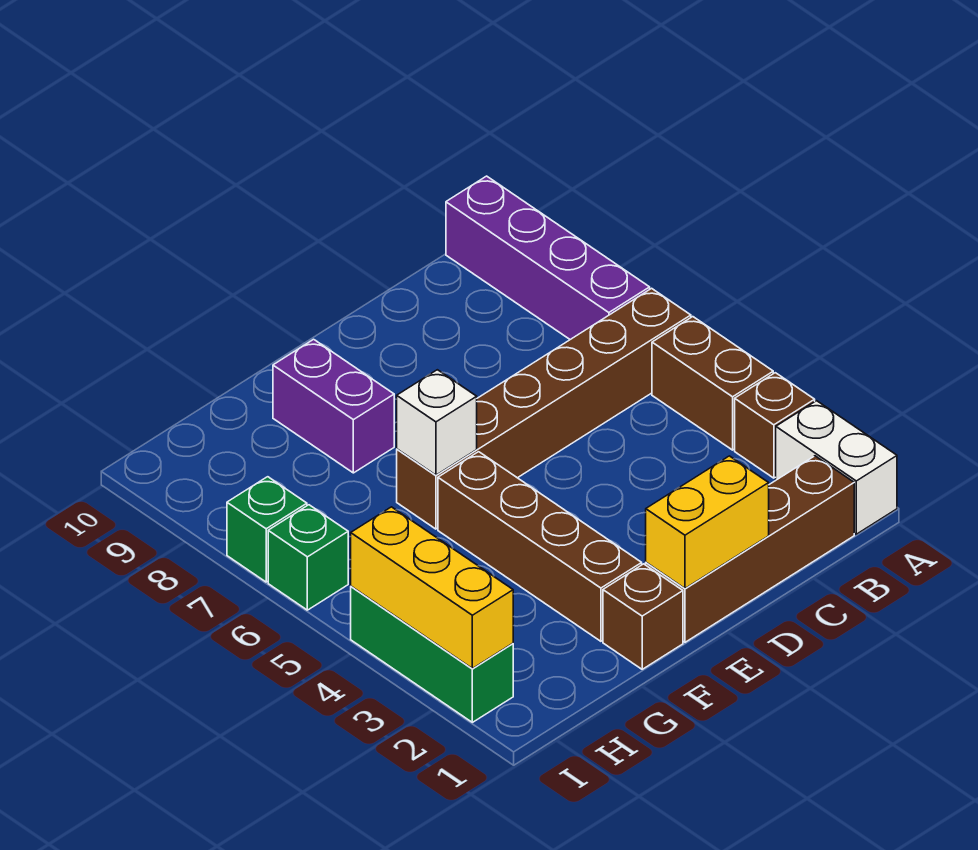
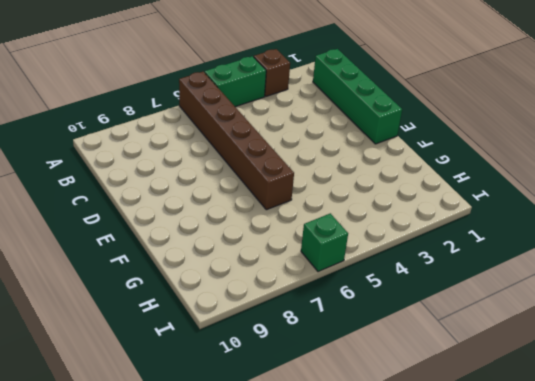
green 1x2 brick [205,56,266,107] -> brown 1x2 brick [652,317,773,450]
green 1x4 brick [313,49,402,144] -> brown 1x4 brick [646,456,854,642]
none -> white 1x2 brick [776,401,897,534]
none -> purple 1x4 brick [446,176,650,340]
none -> brown 1x1 brick [603,564,683,669]

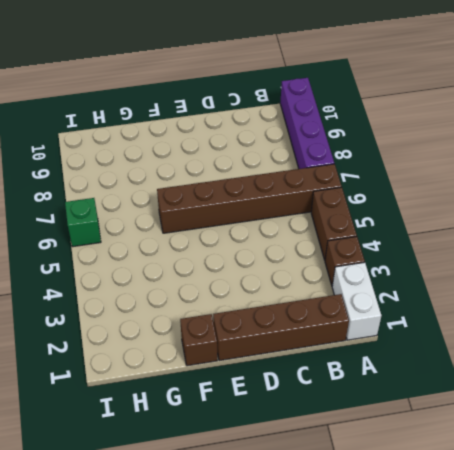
none -> brown 1x4 brick [438,452,642,641]
none -> purple 1x2 brick [273,339,394,473]
none -> green 1x3 brick [351,586,513,722]

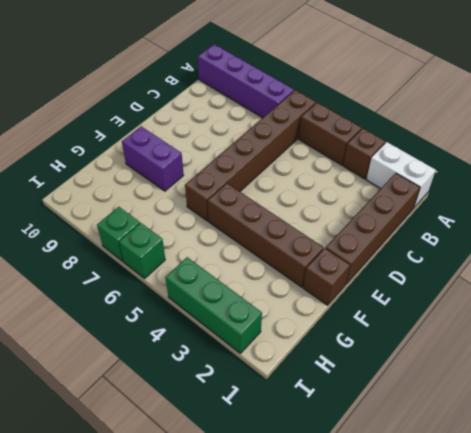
none -> yellow 1x2 brick [646,456,769,588]
none -> white 1x1 brick [397,370,477,475]
none -> yellow 1x3 brick [351,507,513,669]

